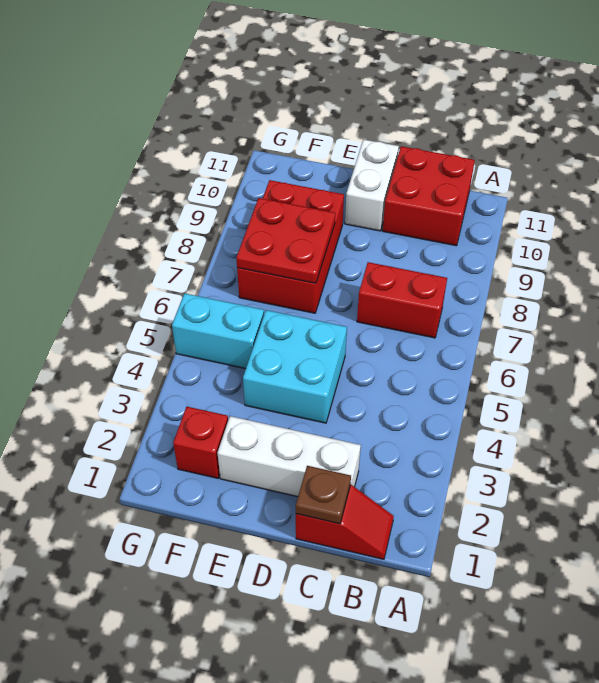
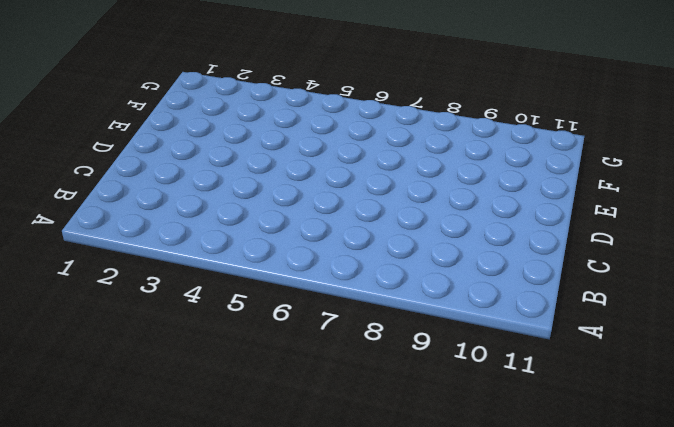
none -> red 1x2 slope [296,485,394,559]
none -> red 1x2 brick [357,262,447,338]

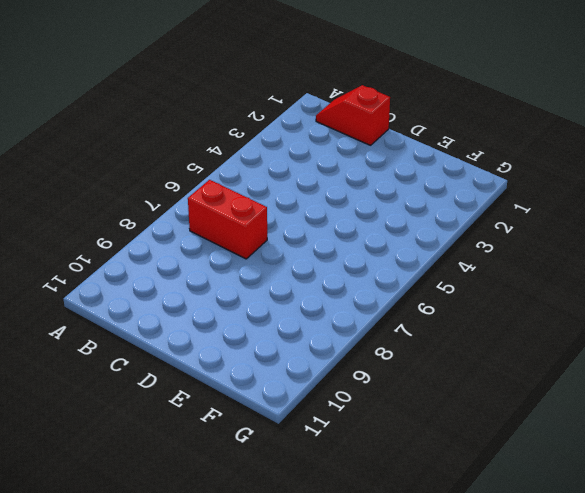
none -> red 2x2 brick [383,146,475,246]
none -> white 1x3 brick [218,416,361,497]

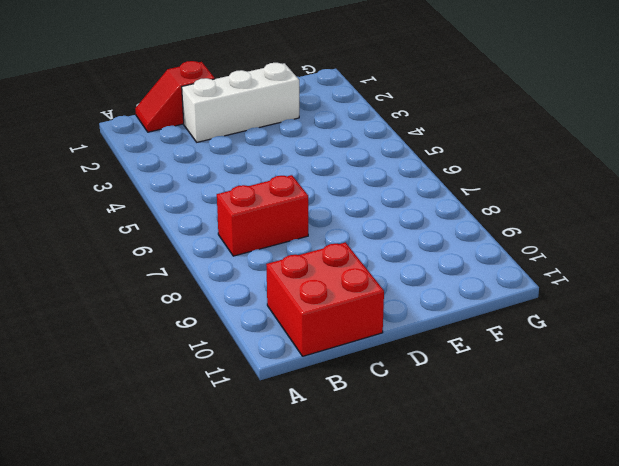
none -> cyan 2x2 brick [243,310,347,423]
none -> white 1x2 brick [345,139,399,231]

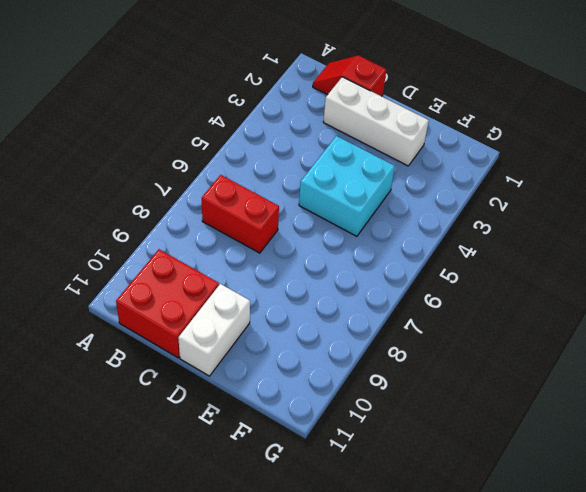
none -> red 2x3 brick [237,180,344,313]
none -> red 1x1 brick [173,407,228,478]

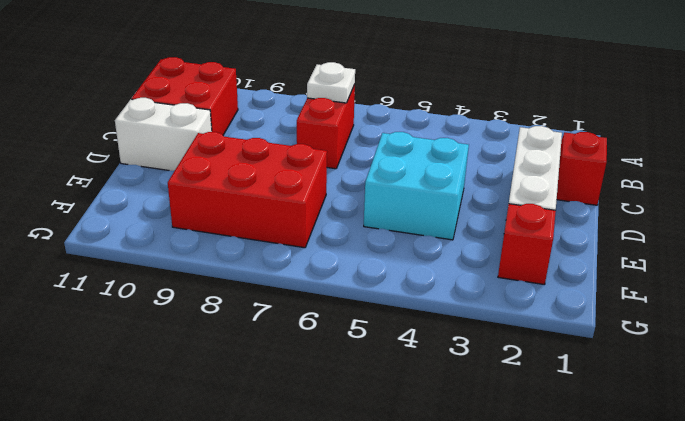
white 1x1 plate [307,62,355,103] -> none
none -> cyan 1x2 brick [172,293,264,369]
none -> brown 1x1 plate [296,466,351,524]

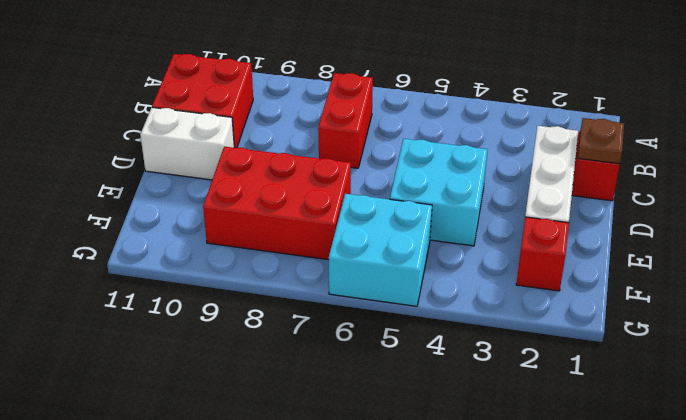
cyan 2x2 brick [329,194,432,306] -> cyan 1x2 brick [172,293,264,369]
none -> red 2x2 plate [236,198,335,283]

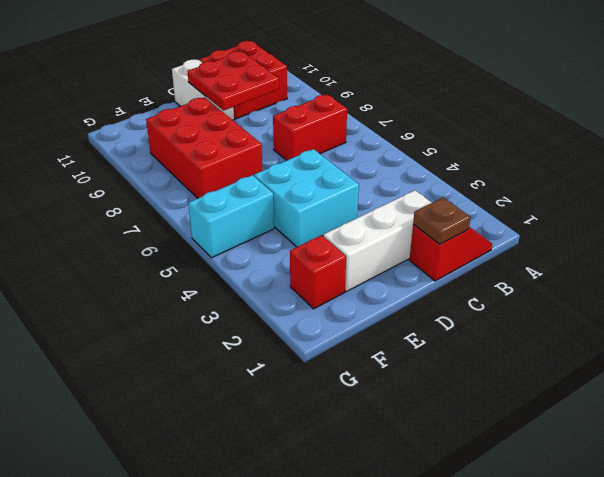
red 2x2 plate [187,51,279,111] -> red 2x2 plate moved to [236,198,335,283]

